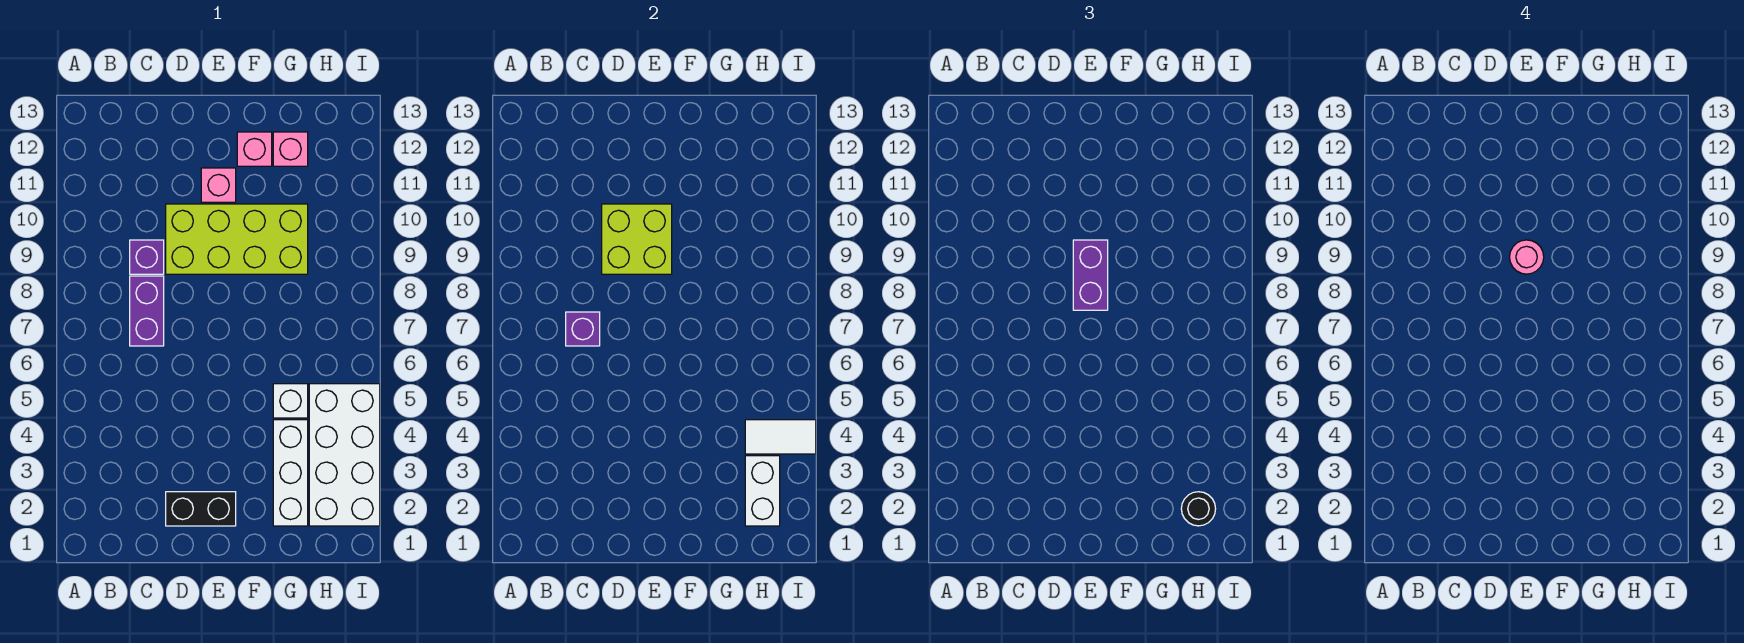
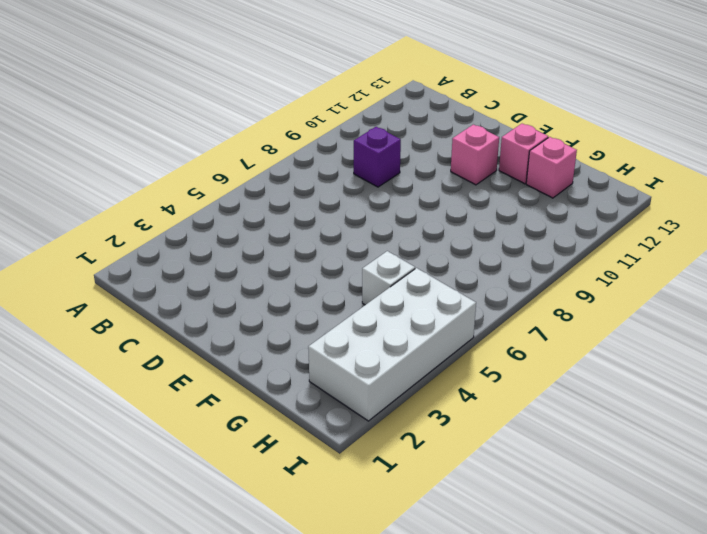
none -> purple 1x2 brick [130,276,164,346]
none -> black 1x2 brick [166,492,236,526]
none -> lime 2x4 brick [166,204,308,274]

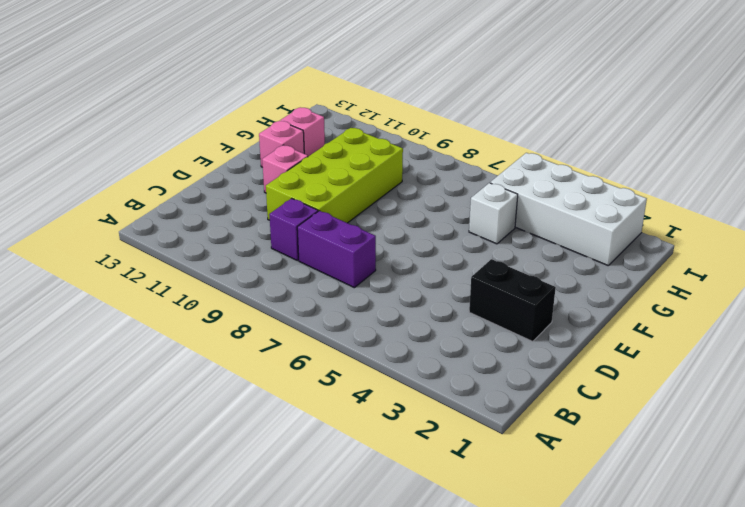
black 1x2 brick [469,259,556,341] -> black 1x2 brick turned to [166,492,236,526]
none -> white 1x3 brick [273,420,308,526]
none -> purple 1x1 brick [566,312,600,346]
none -> lime 2x2 brick [602,204,672,274]

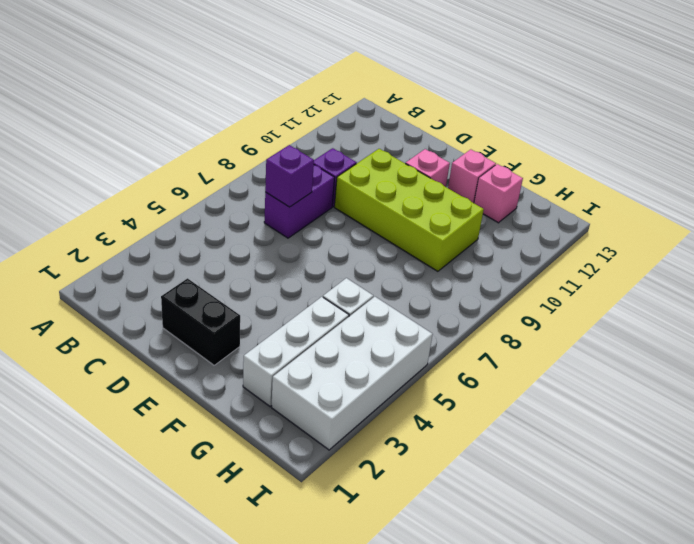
none -> lime 2x2 brick [602,204,672,274]
none -> white 1x2 brick [745,456,780,526]
none -> white 1x2 tile [745,420,816,454]

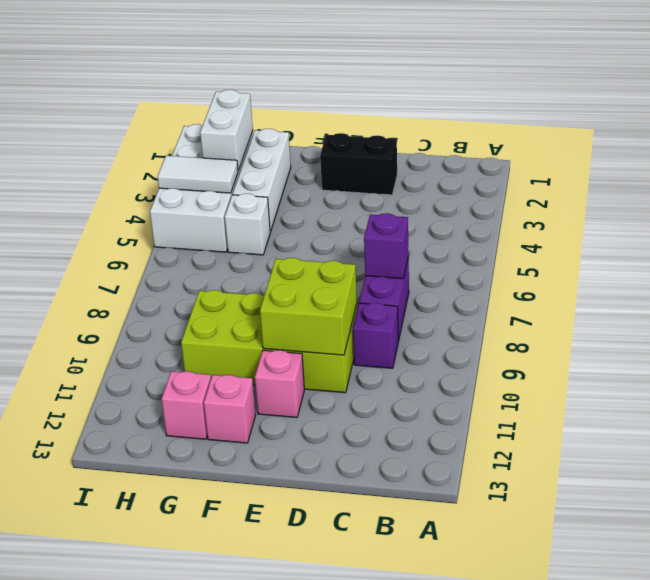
none -> purple 1x2 brick [1073,240,1108,310]
none -> black 1x1 round brick [1181,492,1216,526]
none -> pink 1x1 round brick [1510,240,1544,274]

